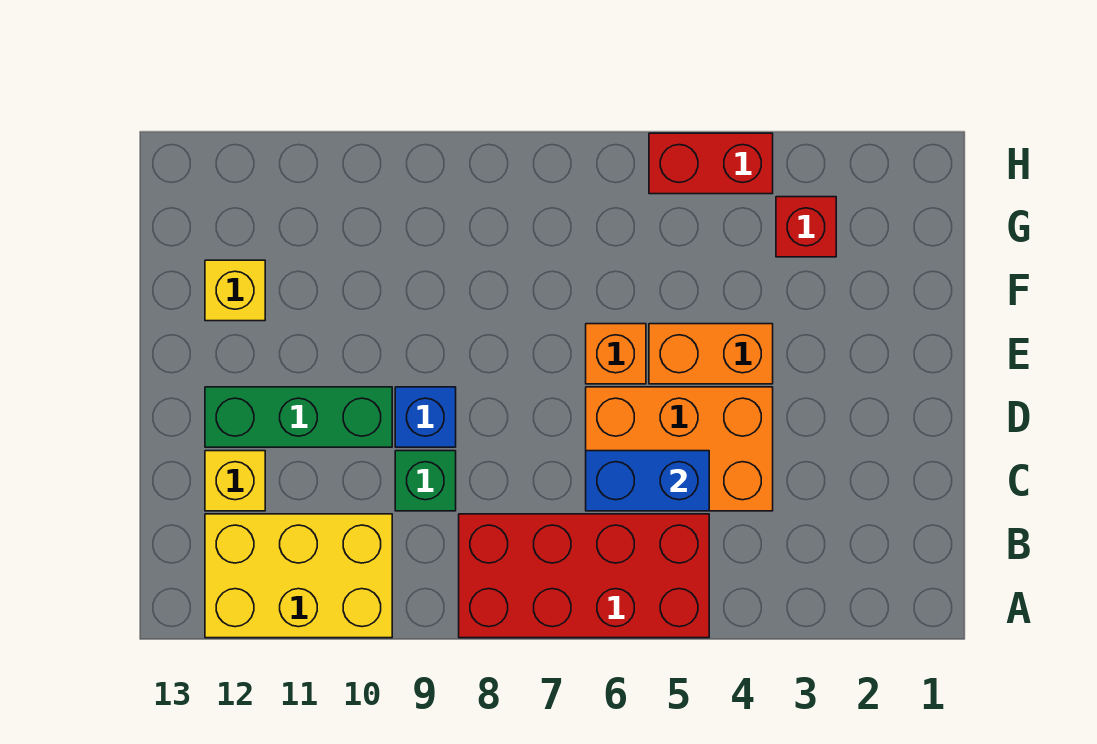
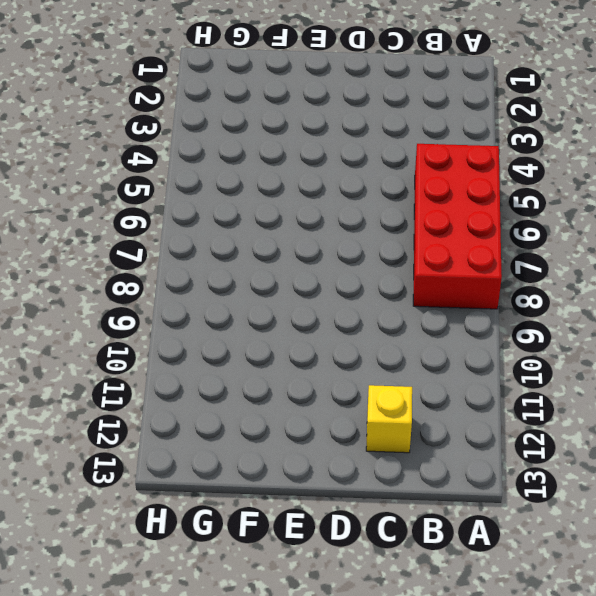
none -> yellow 2x3 brick [205,514,392,638]
none -> orange 2x3 brick [586,387,773,511]
none -> green 1x1 brick [395,451,456,511]

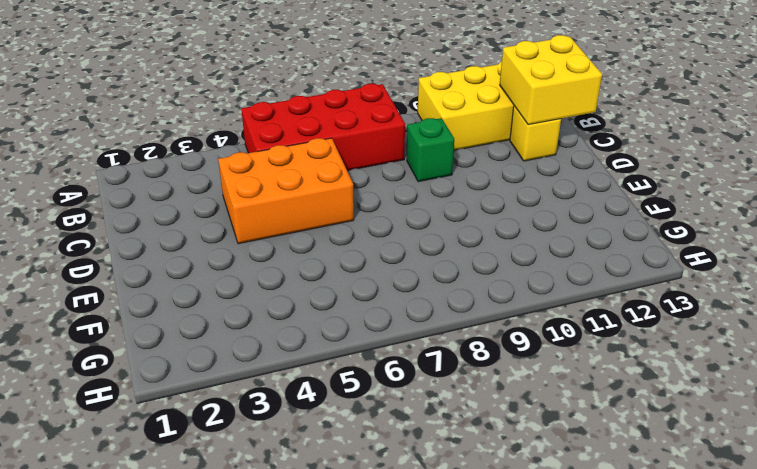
yellow 2x2 brick [500,35,602,125] -> none
none -> blue 1x1 brick [395,387,456,447]
none -> green 1x3 brick [205,387,392,447]
none -> orange 1x2 brick [649,324,773,384]

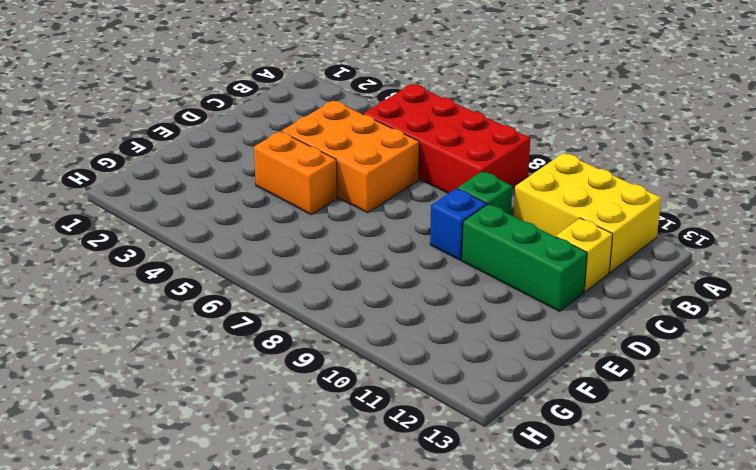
none -> orange 1x1 brick [586,324,646,384]
none -> yellow 1x1 brick [205,260,265,321]
none -> red 1x1 brick [776,197,836,257]

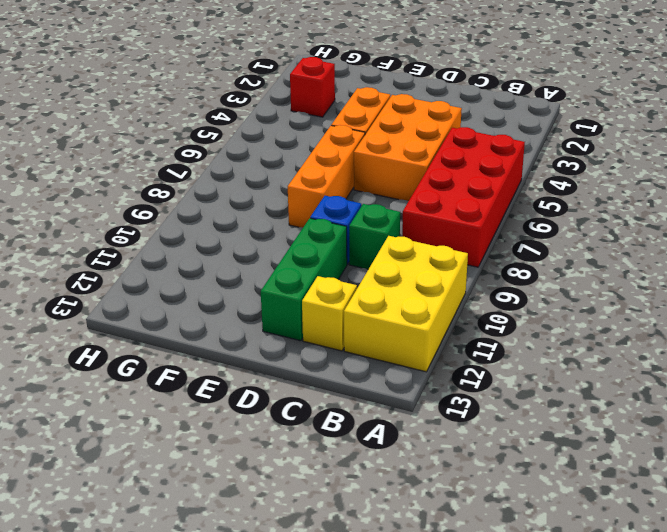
orange 1x3 brick [288,125,365,228] -> orange 1x1 brick [586,324,646,384]
none -> yellow 1x1 brick [205,260,265,321]
none -> red 1x2 brick [649,133,773,194]
none -> blue 1x2 brick [586,451,709,511]

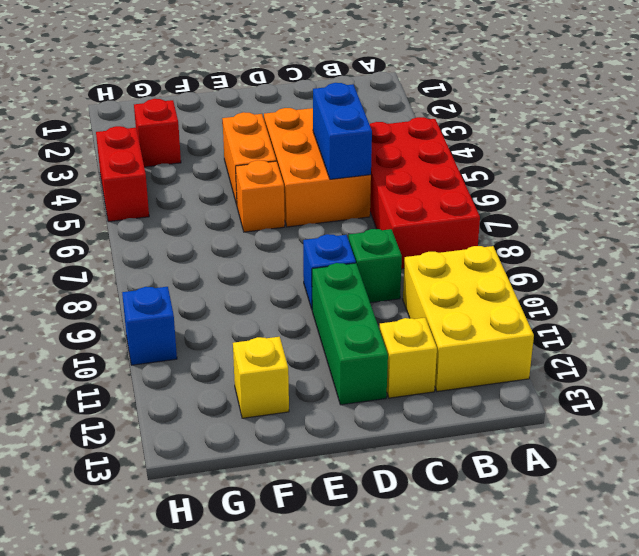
blue 1x1 brick [122,287,177,365] -> none

